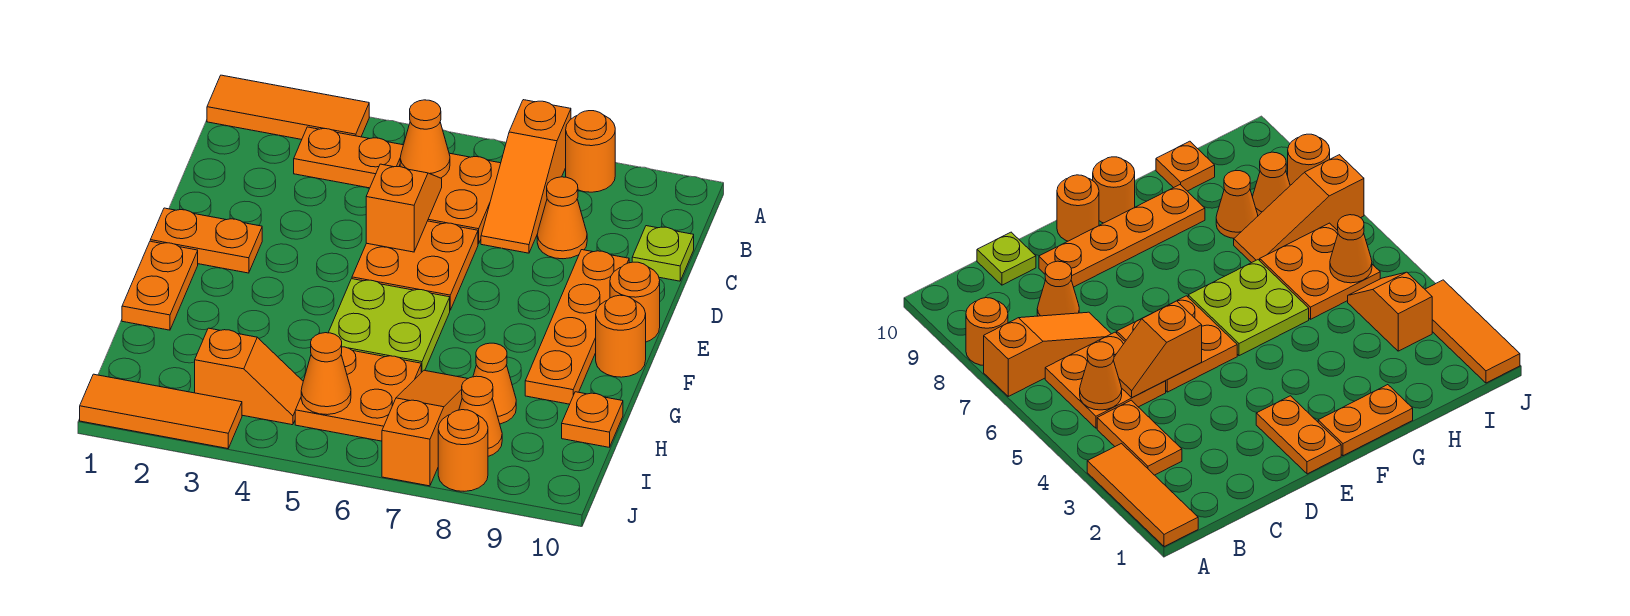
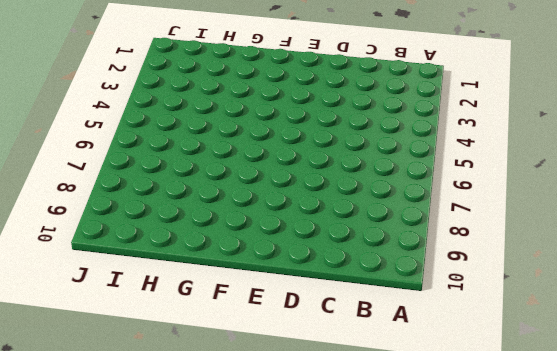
none -> orange 1x3 tile [207,75,369,139]
none -> orange 1x3 slope [481,100,571,253]
none -> orange 1x1 round brick [566,111,615,192]

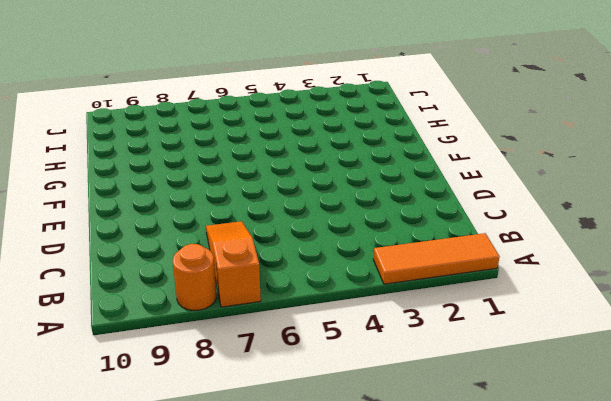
none -> orange 1x2 plate [294,127,403,188]
none -> orange 2x2 plate [399,153,501,244]
none -> orange 1x1 cone [537,177,587,259]

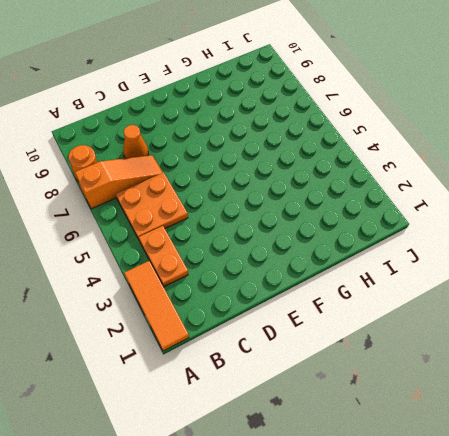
none -> lime 1x1 plate [632,226,694,281]
none -> orange 2x2 plate [352,221,478,310]
none -> orange 1x4 plate [525,250,629,404]

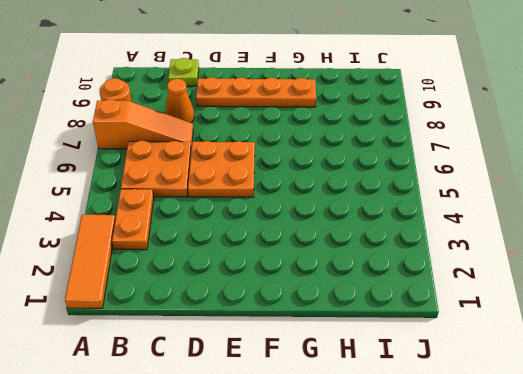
none -> orange 1x2 plate [150,208,262,273]
none -> orange 1x1 round brick [610,262,660,342]
none -> orange 1x2 plate [122,241,198,330]

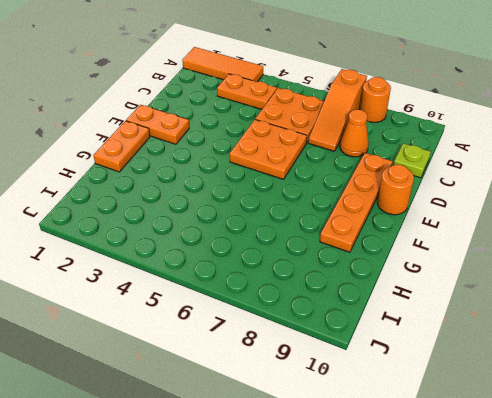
none -> lime 2x2 plate [328,279,450,373]
none -> orange 1x1 round brick [596,295,646,377]
none -> orange 2x2 plate [295,347,421,441]

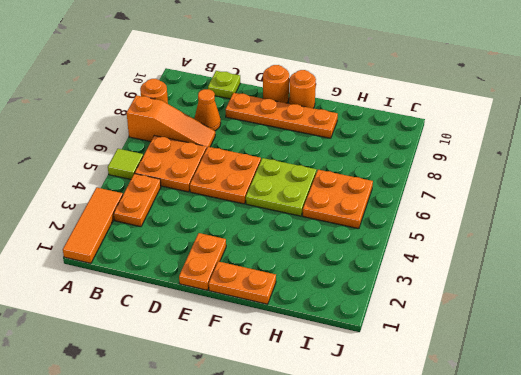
lime 1x1 tile [108,149,143,179] -> none
none -> orange 1x3 slope [382,370,468,486]
none -> orange 1x1 cone [473,343,516,424]
none -> orange 1x1 plate [562,392,623,447]

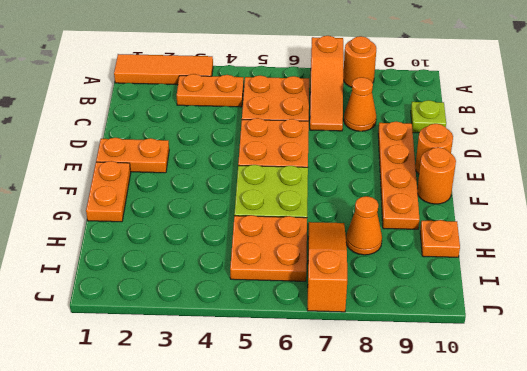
none -> orange 1x2 slope [195,328,303,425]
none -> orange 1x1 cone [459,376,502,456]
none -> orange 1x3 tile [80,374,242,449]

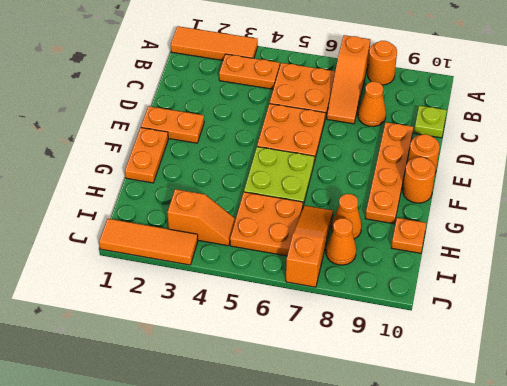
none -> orange 1x1 round brick [438,410,488,491]
none -> orange 1x1 cone [400,100,450,178]
none -> orange 1x2 slope [366,164,442,252]

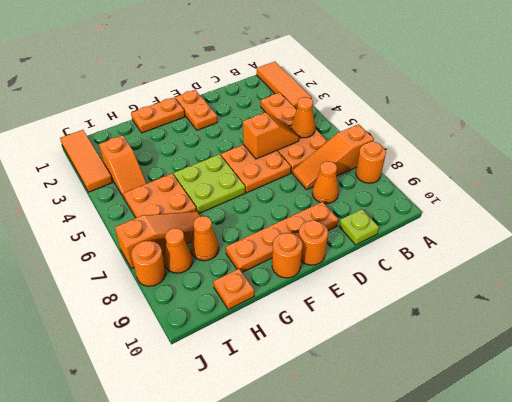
none -> orange 1x1 cone [301,333,351,415]

